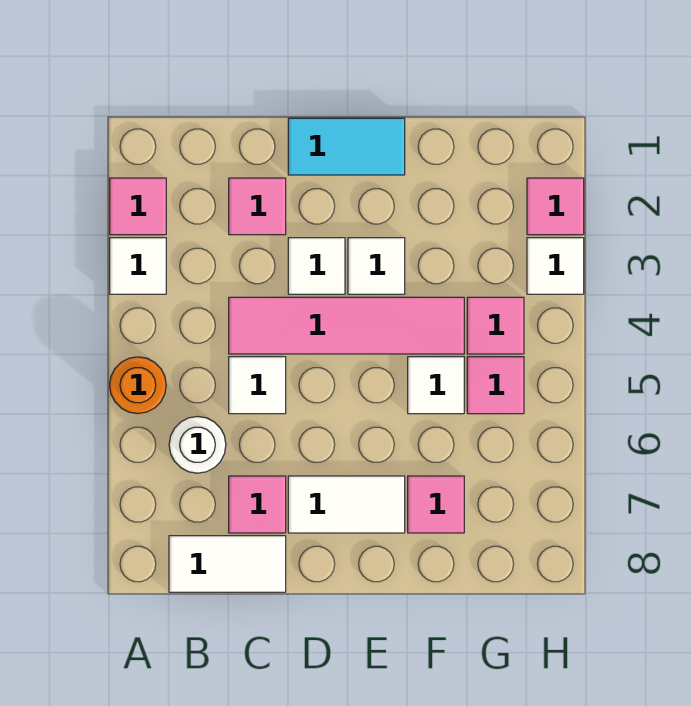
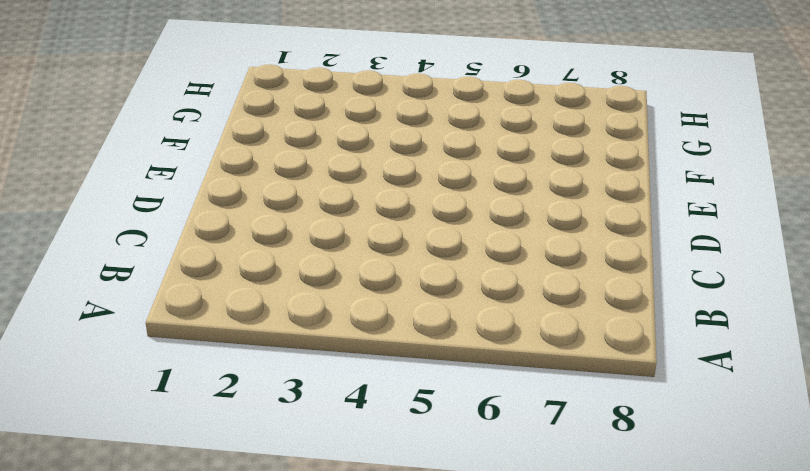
none -> pink 1x1 tile [110,178,166,235]
none -> white 1x1 tile [110,238,166,294]
none -> orange 1x1 round brick [110,357,166,414]

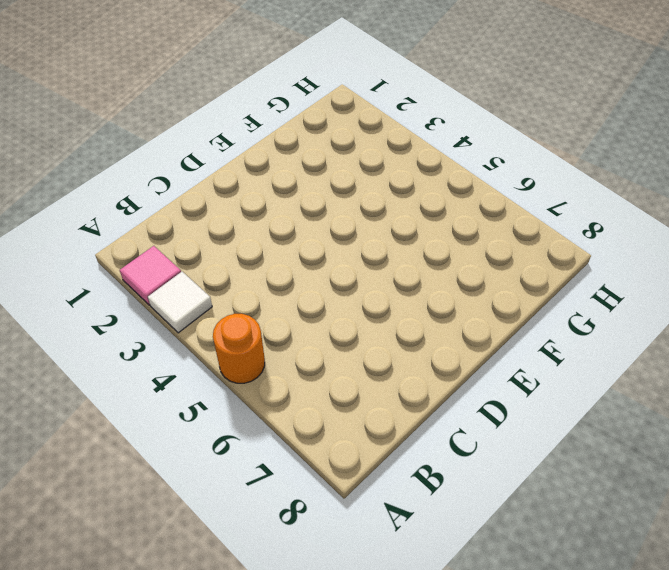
none -> white 1x1 round brick [169,417,226,473]
none -> white 1x2 tile [169,536,286,592]
none -> pink 1x1 tile [229,178,286,235]

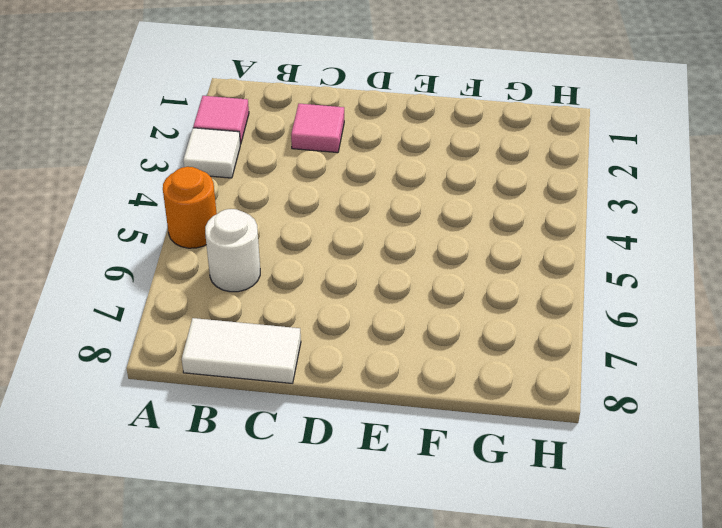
none -> pink 1x4 tile [229,297,464,354]
none -> white 1x1 tile [229,357,286,414]
none -> pink 1x1 tile [229,476,286,533]

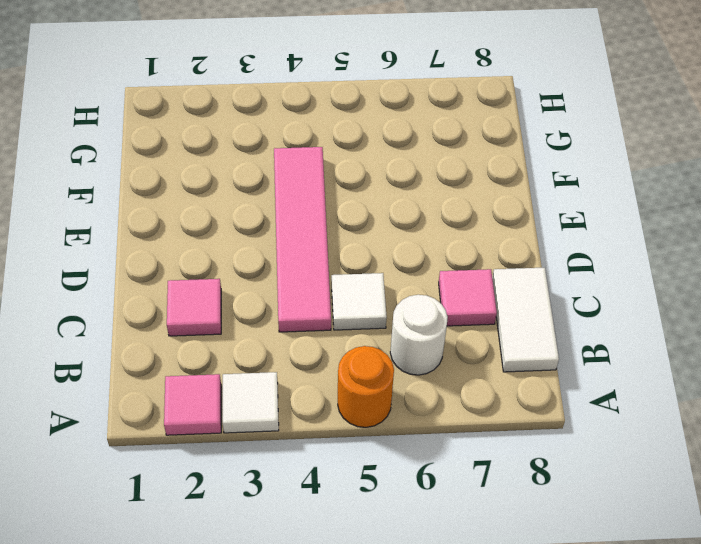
none -> cyan 1x2 tile [288,118,405,175]
none -> white 1x1 tile [288,238,345,294]
none -> white 1x2 tile [288,476,405,533]

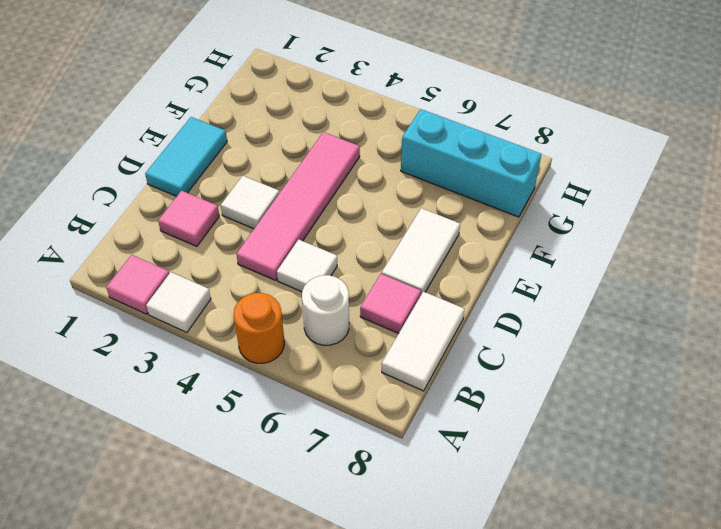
cyan 1x3 brick [401,109,541,217] -> none
none -> white 1x1 tile [348,238,405,294]
none -> white 1x1 tile [408,357,464,414]
none -> pink 1x1 tile [408,476,464,533]

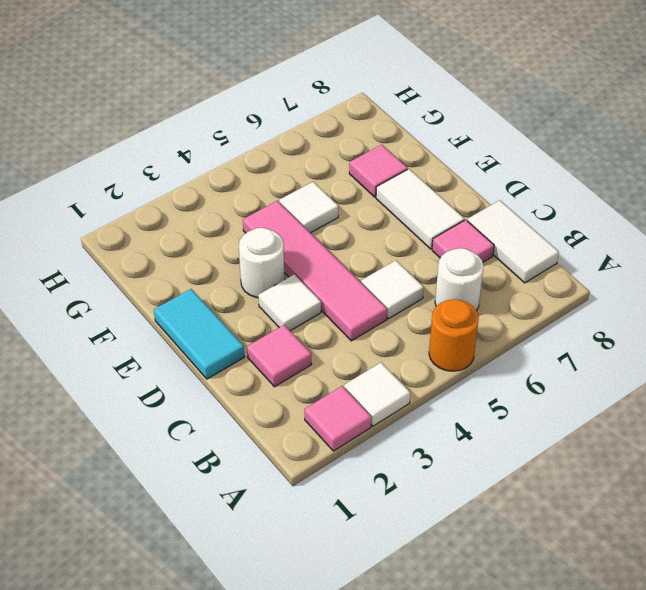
white 1x1 round brick [239,228,285,298] -> white 1x1 tile [348,238,405,294]
none -> pink 1x1 tile [467,297,524,354]
none -> pink 1x1 tile [467,357,524,414]
none -> pink 1x1 tile [527,178,584,235]

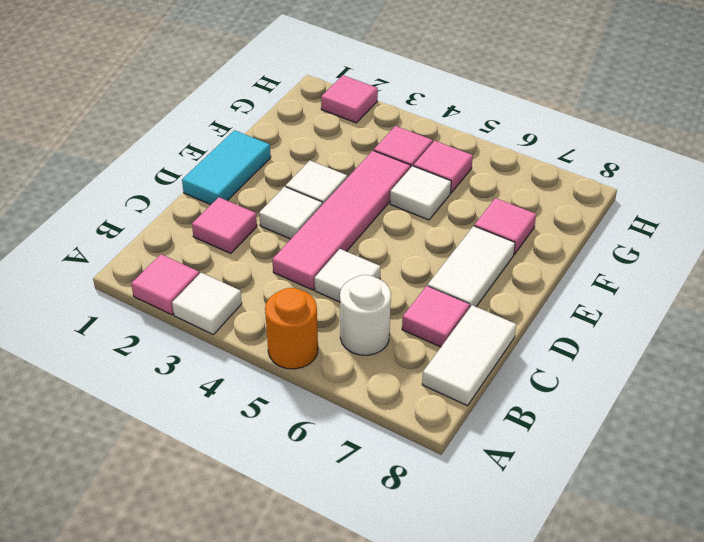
none -> white 1x1 tile [527,238,584,294]

